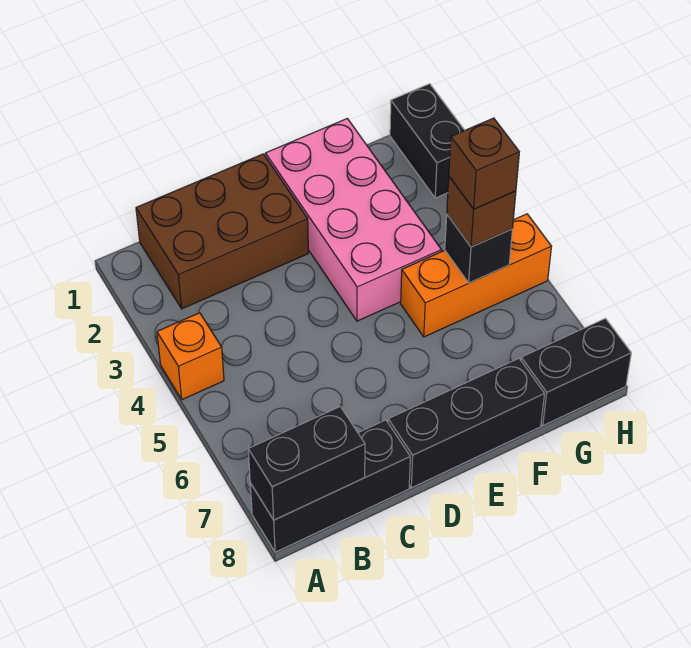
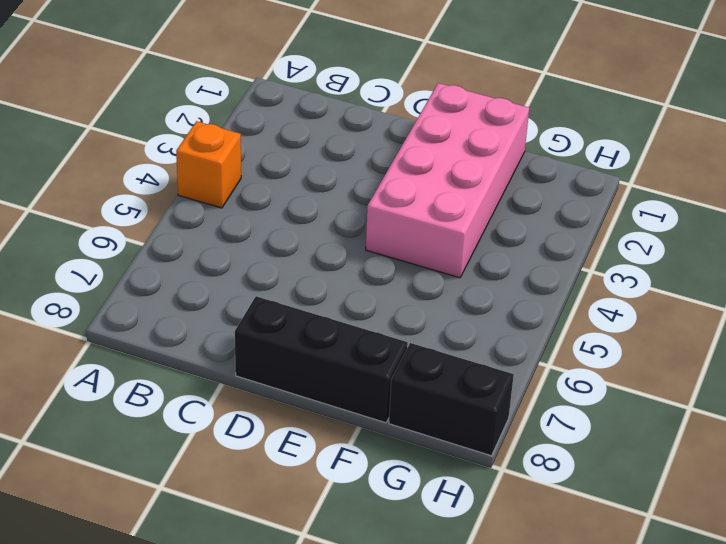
none -> black 1x3 brick [250,420,410,552]
none -> brown 2x3 brick [136,154,308,309]
none -> orange 1x3 brick [401,214,552,337]

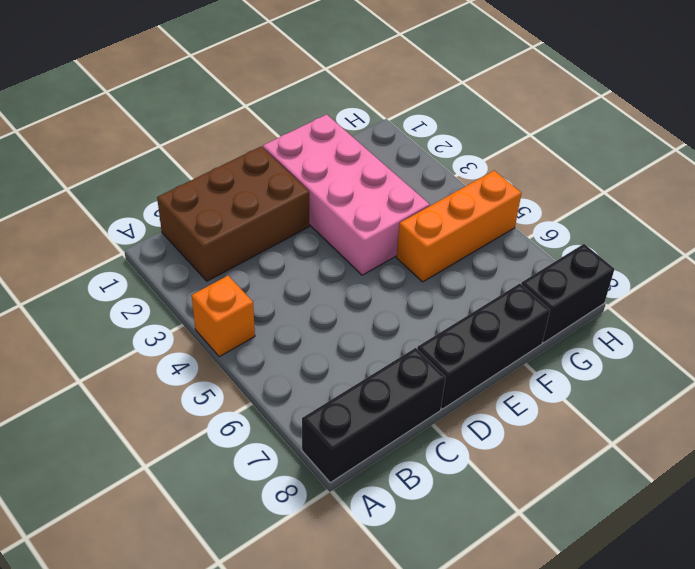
none -> black 1x2 brick [390,84,465,198]
none -> black 1x2 brick [248,406,365,520]
none -> black 1x1 brick [445,215,512,283]

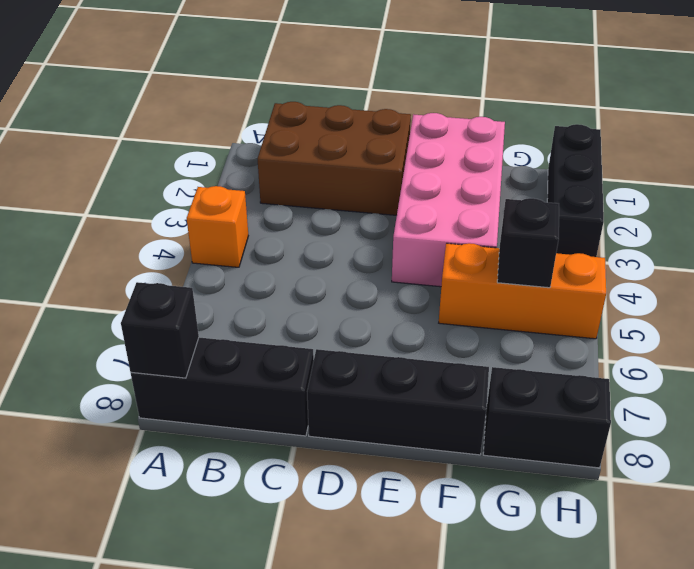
black 1x1 brick [121,282,199,378] -> black 1x2 brick [248,406,365,520]
black 1x3 brick [547,124,604,257] -> black 1x2 brick [390,84,465,198]
none -> brown 1x1 brick [447,177,516,247]
none -> brown 1x1 brick [449,118,519,209]

